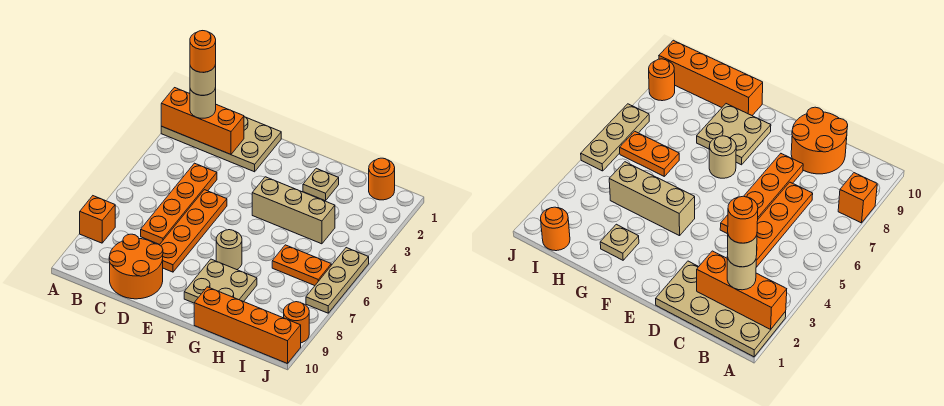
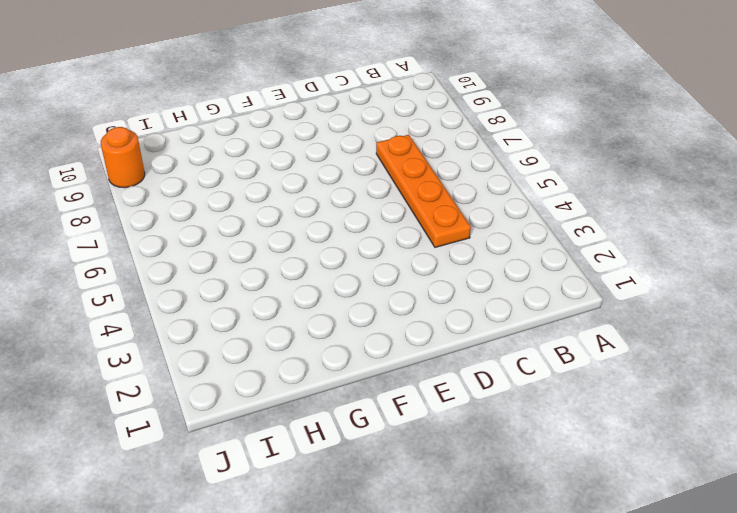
none -> tan 2x4 plate [161,117,281,172]
none -> orange 1x1 brick [80,196,115,243]
none -> orange 2x2 round brick [109,234,163,299]

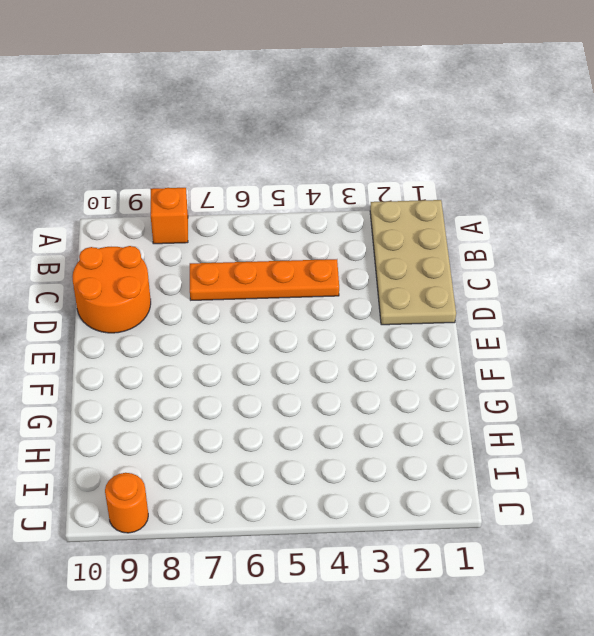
none -> orange 1x4 plate [159,190,227,272]
none -> tan 1x3 brick [252,177,335,244]
none -> tan 1x1 round brick [216,230,242,270]

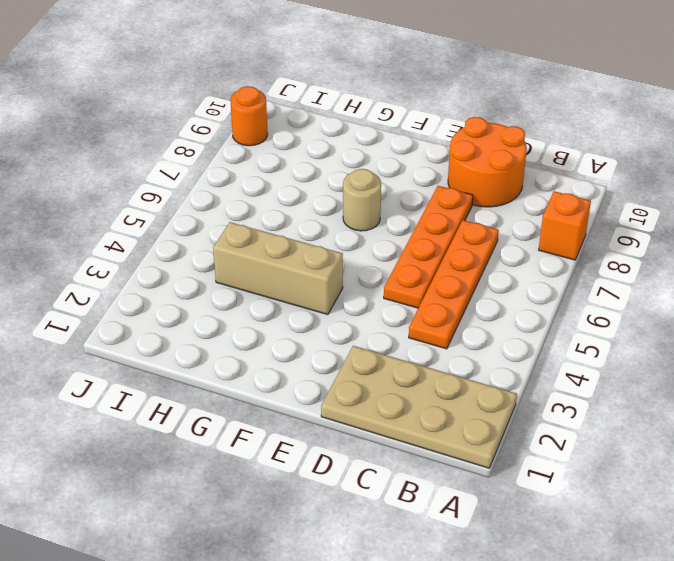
none -> tan 2x2 plate [184,259,257,303]
none -> tan 1x1 plate [303,168,339,201]
none -> orange 1x4 brick [194,287,301,364]

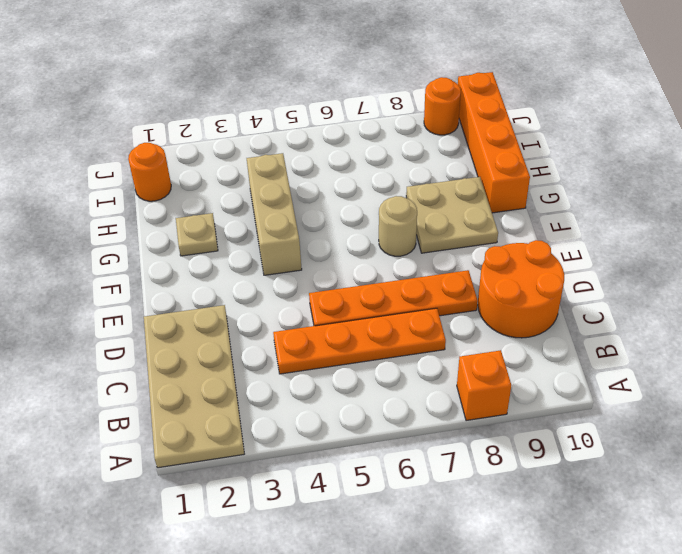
none -> orange 1x2 plate [272,245,331,286]
none -> tan 1x3 plate [306,248,369,313]
none -> orange 1x3 brick [161,88,244,154]

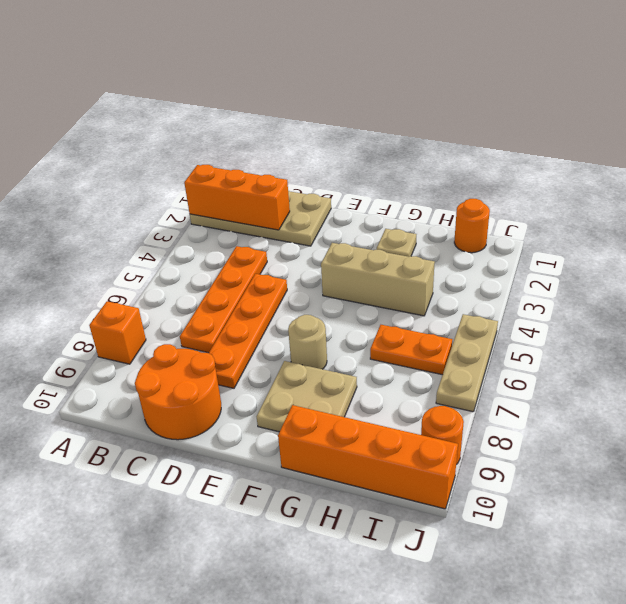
none -> tan 1x1 round brick [190,88,216,118]
none -> tan 1x1 round brick [190,65,216,95]
none -> orange 1x1 round brick [190,31,216,72]

